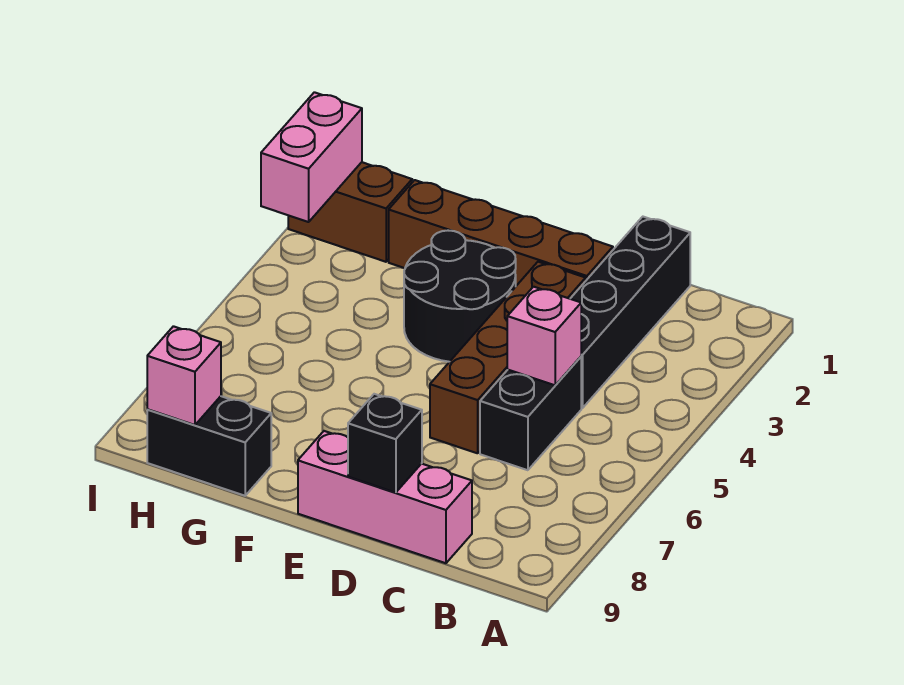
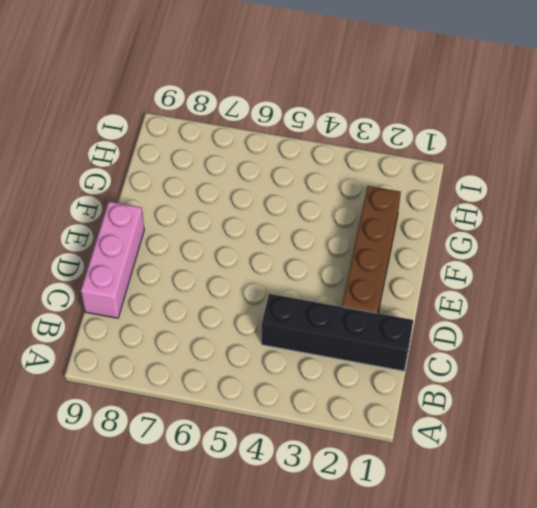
none -> black 1x2 brick [480,357,581,470]
none -> brown 1x4 brick [430,262,586,453]
none -> black 2x2 round brick [404,231,516,362]

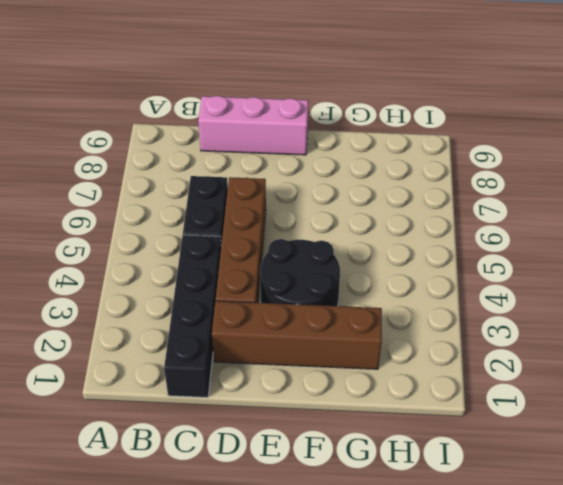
none -> black 1x2 brick [147,396,271,496]
none -> brown 1x2 brick [288,162,412,262]
none -> pink 1x1 brick [507,287,581,385]

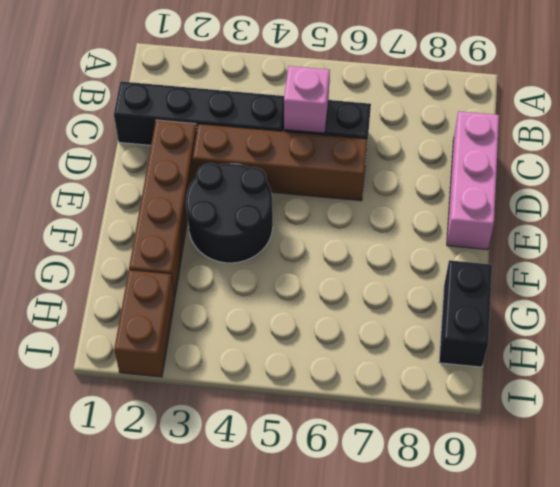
none -> black 1x1 brick [348,394,422,493]
none -> pink 1x1 brick [147,326,221,425]
none -> pink 1x2 brick [261,92,362,222]

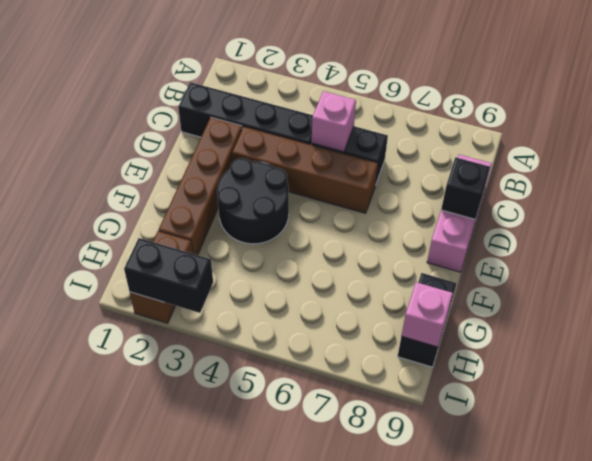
black 1x2 brick [124,238,213,313] -> pink 1x2 brick [261,92,362,222]

